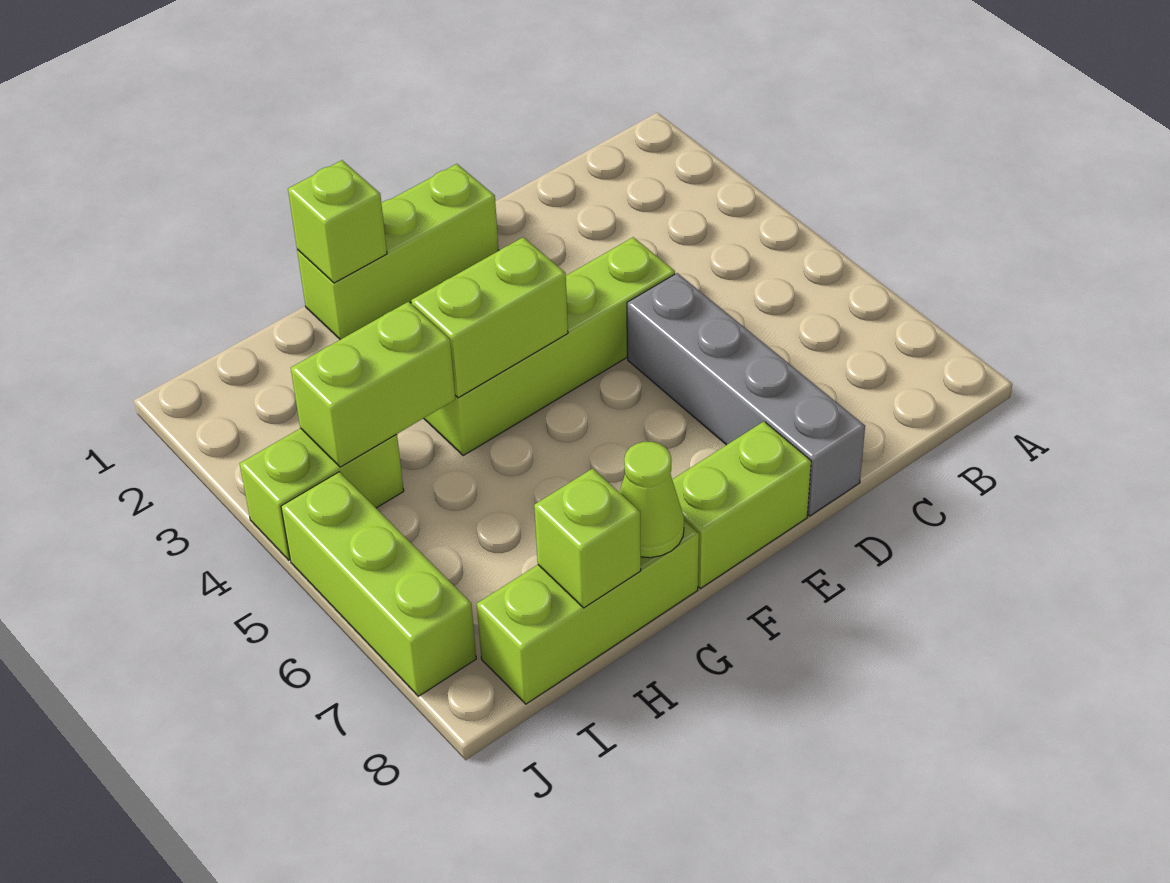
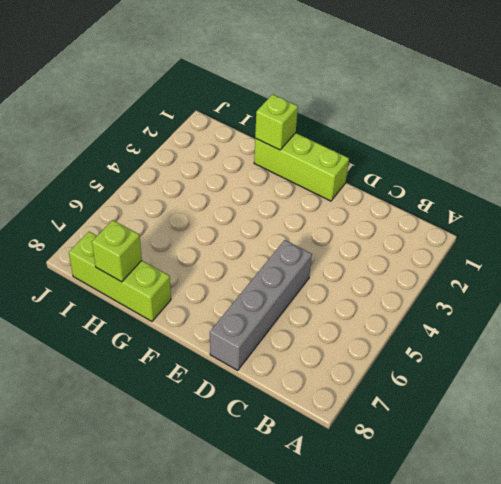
none -> lime 1x4 brick [424,237,675,456]
none -> lime 1x2 brick [672,422,811,588]
none -> lime 1x2 brick [240,428,404,560]

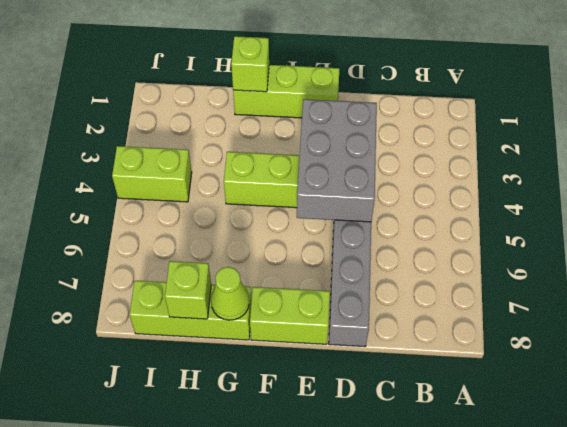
grey 2x3 brick [297,99,377,222] -> none
none -> lime 1x3 brick [281,472,476,696]
none -> lime 1x2 brick [411,237,568,398]
none -> lime 1x2 brick [291,302,455,467]

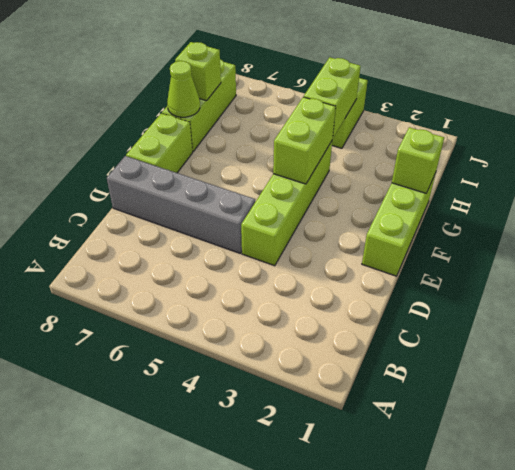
none -> lime 1x3 brick [281,472,476,696]

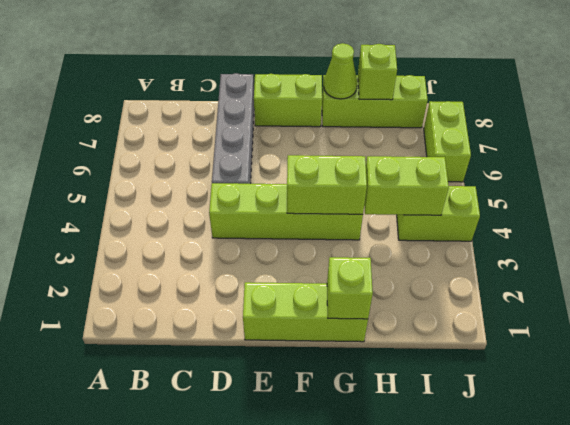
lime 1x2 brick [424,101,471,182] -> lime 1x3 brick [281,472,476,696]

